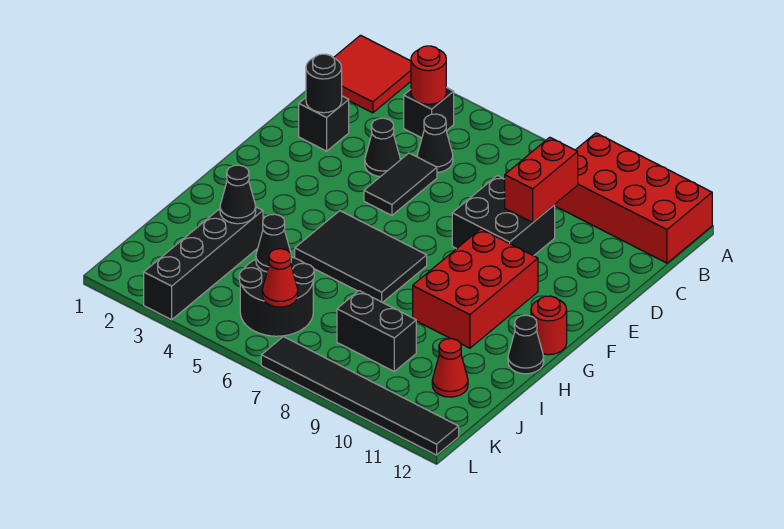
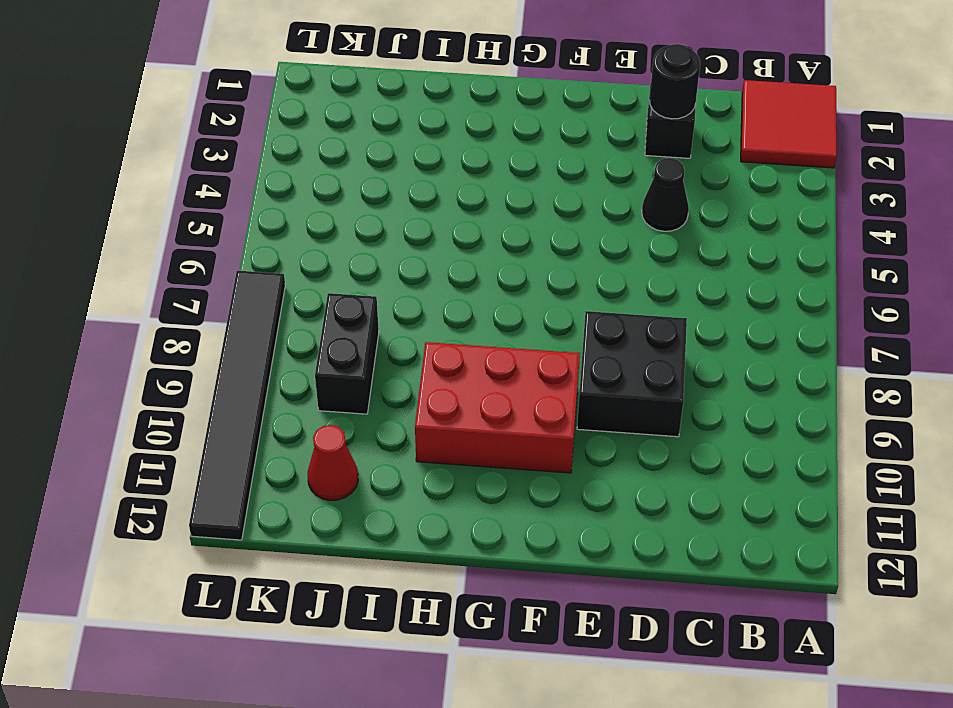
none -> red 2x4 brick [555,133,712,263]
none -> black 1x1 brick [404,87,454,138]
none -> black 1x1 cone [417,114,453,172]

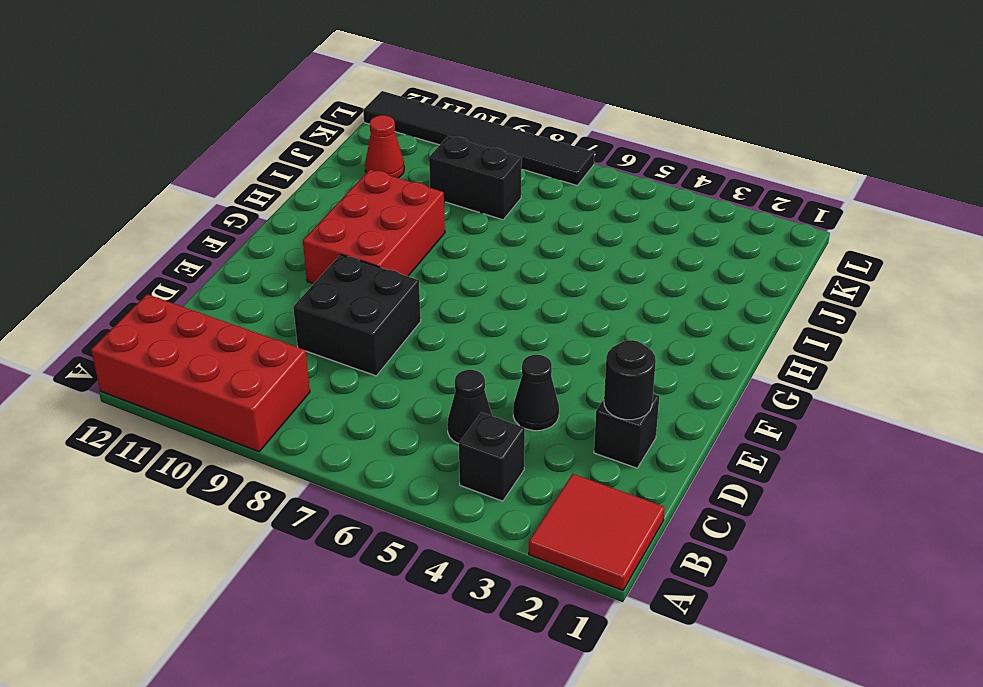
none -> black 1x2 tile [364,153,437,215]
none -> black 2x3 tile [295,211,427,303]
none -> red 1x1 round brick [531,296,567,355]

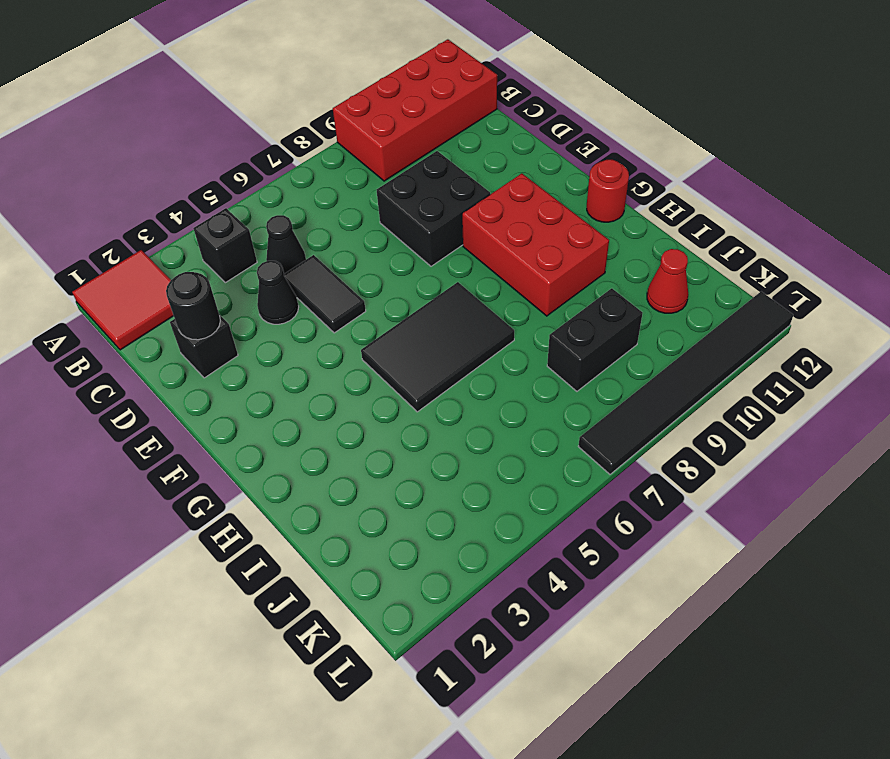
none -> black 1x1 cone [508,315,544,374]
none -> black 1x4 brick [144,207,263,320]
none -> black 2x2 round brick [239,257,314,336]

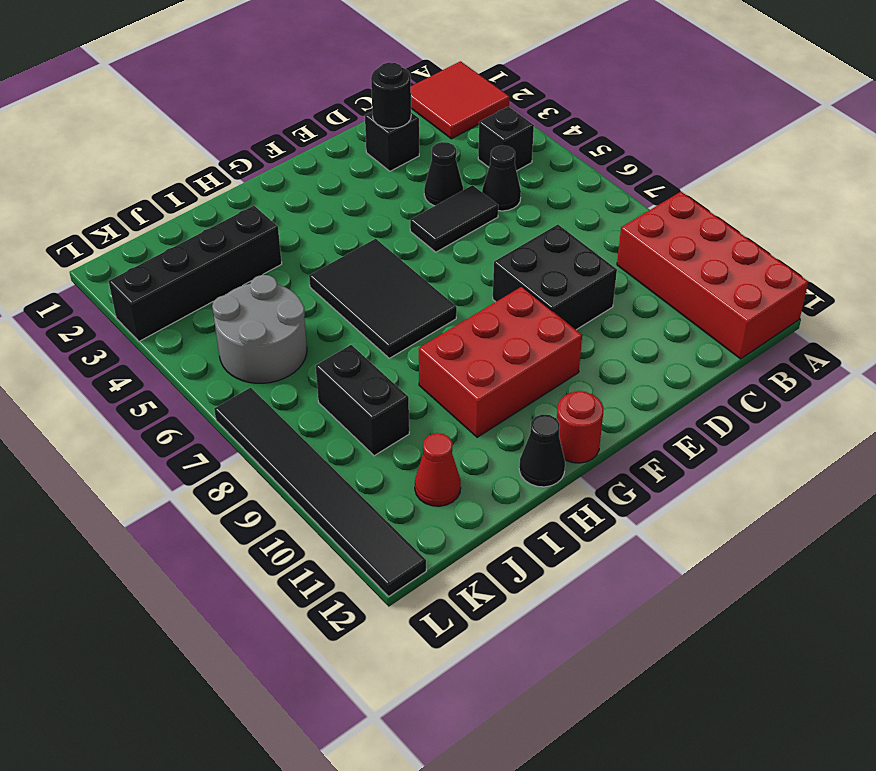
grey 2x2 round brick [212,275,307,383] -> black 2x2 round brick [239,257,314,336]
none -> red 1x1 round brick [411,46,446,104]
none -> red 1x2 brick [505,137,578,222]
none -> black 1x1 cone [220,165,256,224]

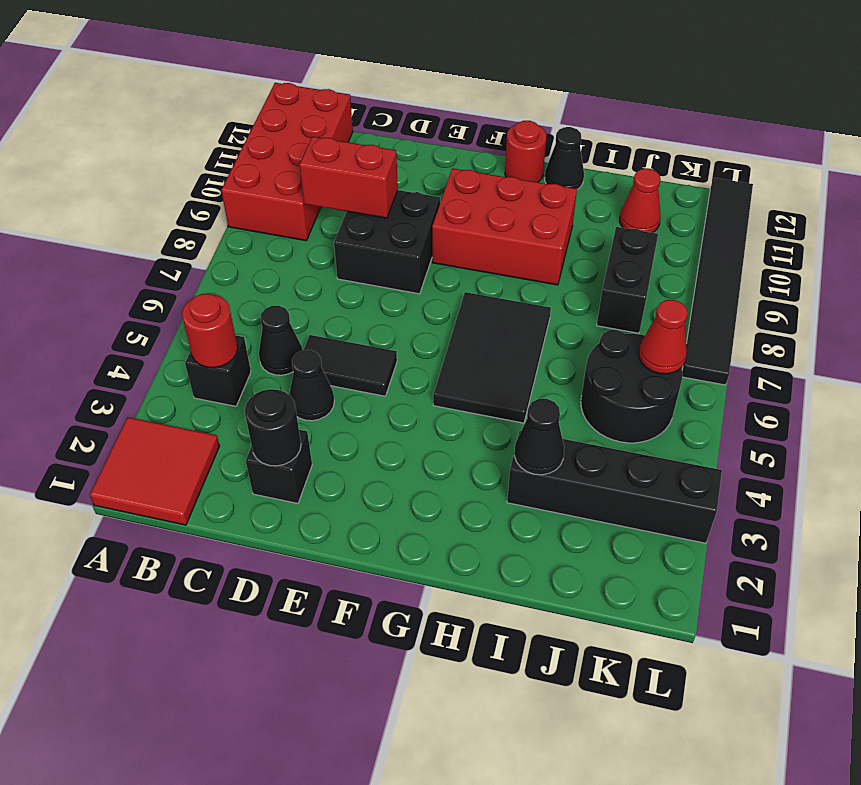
none -> black 1x1 cone [256,214,291,272]

